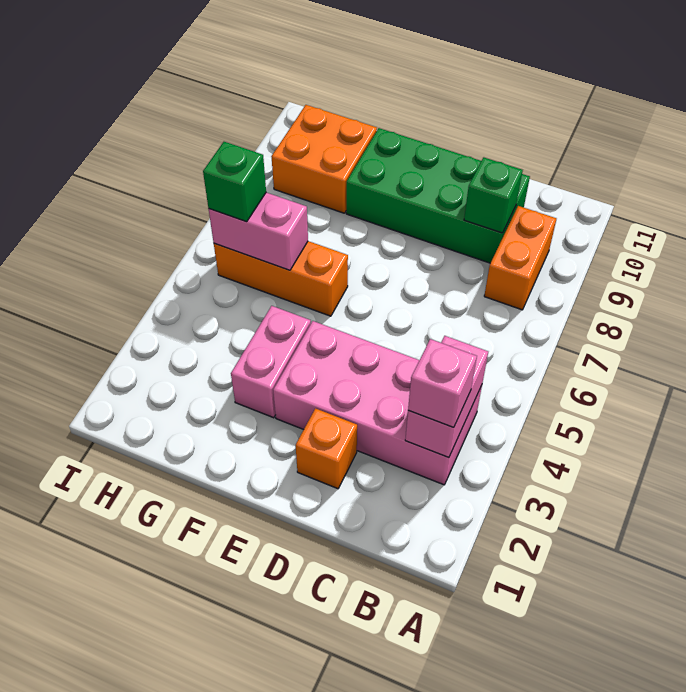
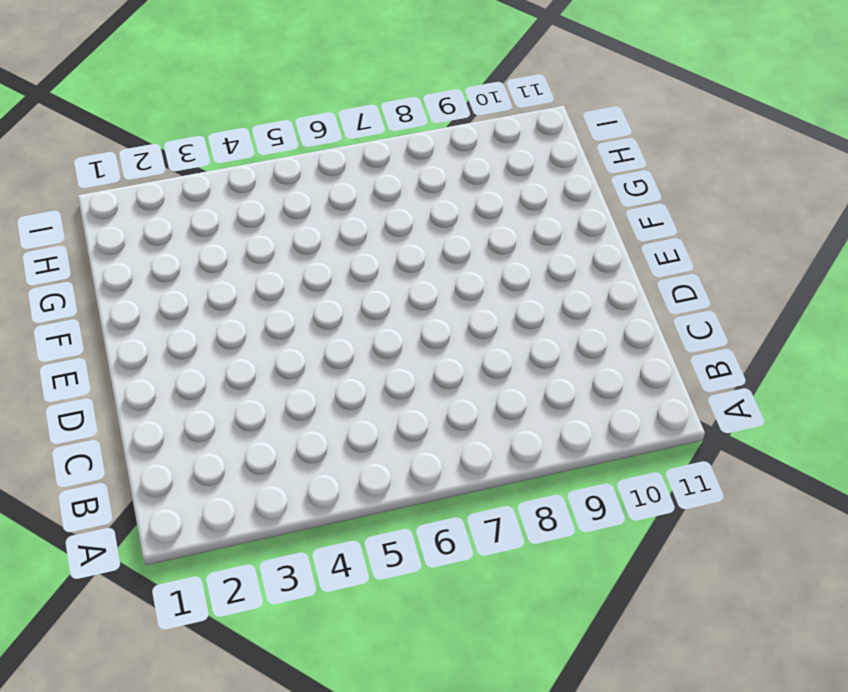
none -> pink 2x4 brick [273,321,482,485]
none -> orange 1x2 brick [484,206,556,310]
none -> green 2x4 brick [346,128,530,263]

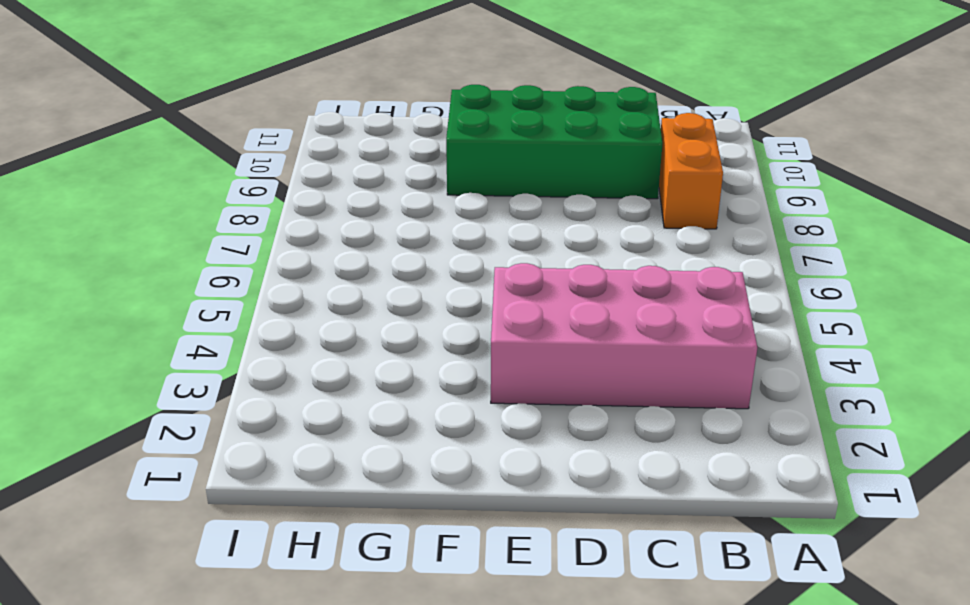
none -> orange 1x1 brick [296,408,357,489]
none -> pink 1x2 brick [231,306,311,418]
none -> orange 1x3 brick [214,241,348,316]

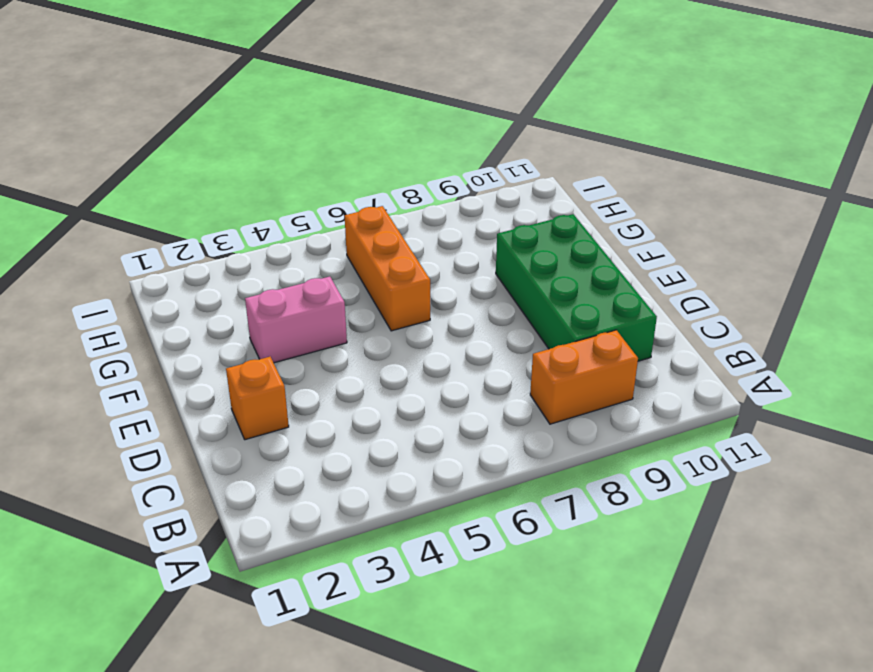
none -> pink 2x4 brick [273,321,482,485]
none -> orange 2x2 brick [271,105,377,213]
none -> pink 1x2 brick [405,336,488,458]

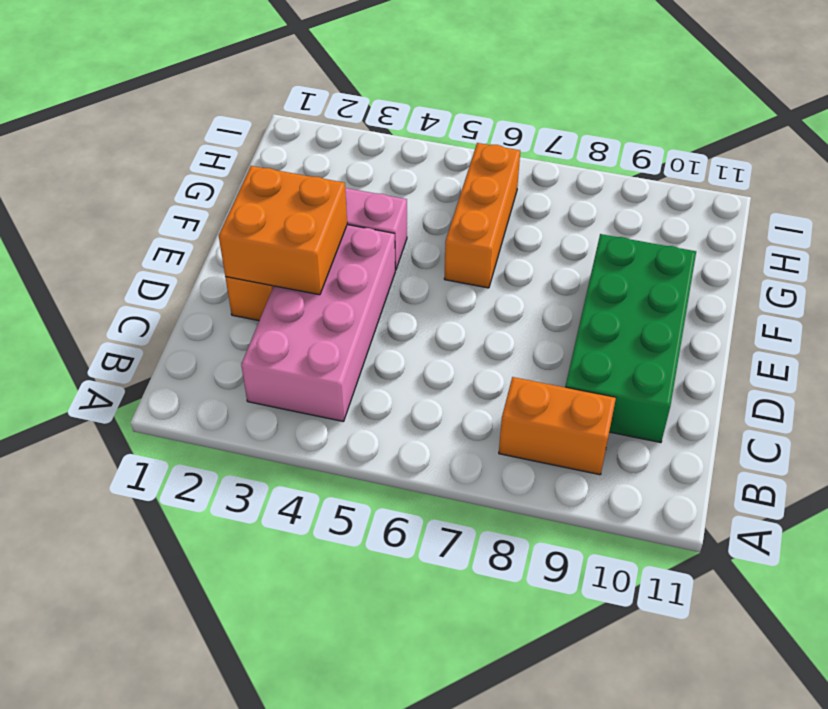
orange 2x2 brick [219,166,347,295] -> orange 2x2 brick moved to [271,105,377,213]
none -> pink 1x2 brick [405,336,488,458]
none -> green 1x1 brick [464,157,523,233]
none -> pink 1x2 brick [209,193,308,270]

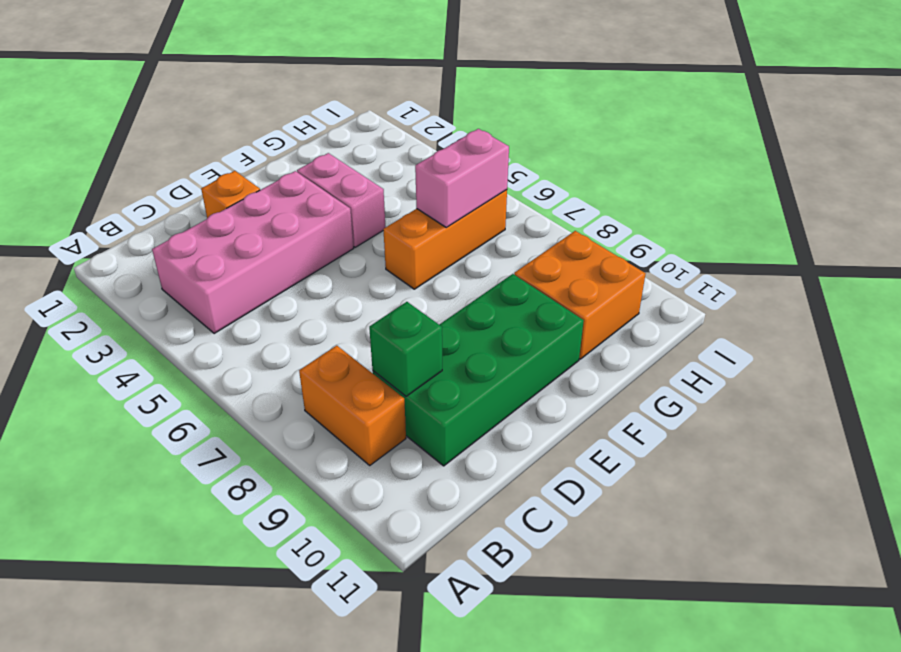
none -> pink 1x2 brick [405,336,488,458]
none -> pink 1x1 brick [408,339,477,427]
none -> green 1x1 brick [203,142,266,222]

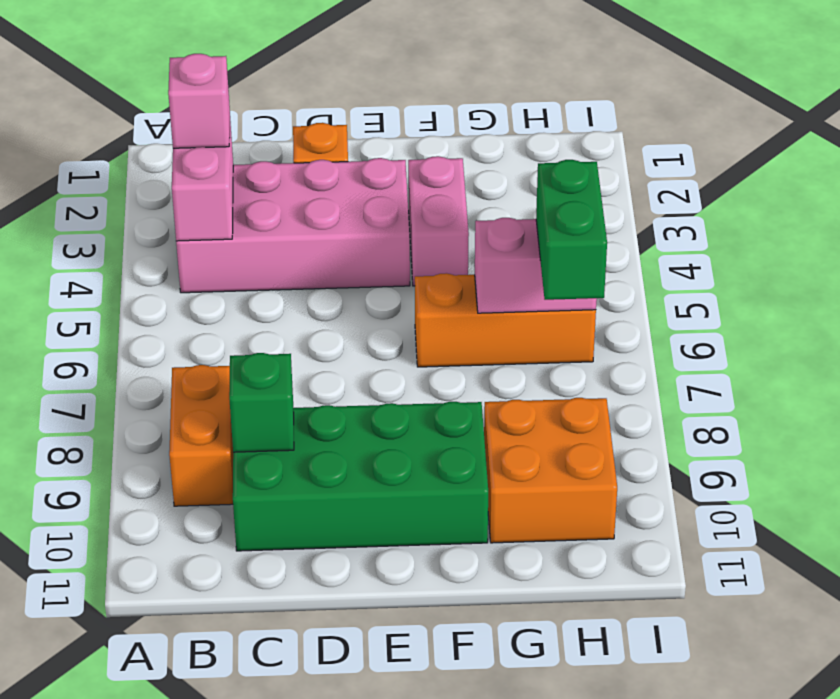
green 1x2 brick [536,160,607,300] -> green 1x1 brick [203,142,266,222]

